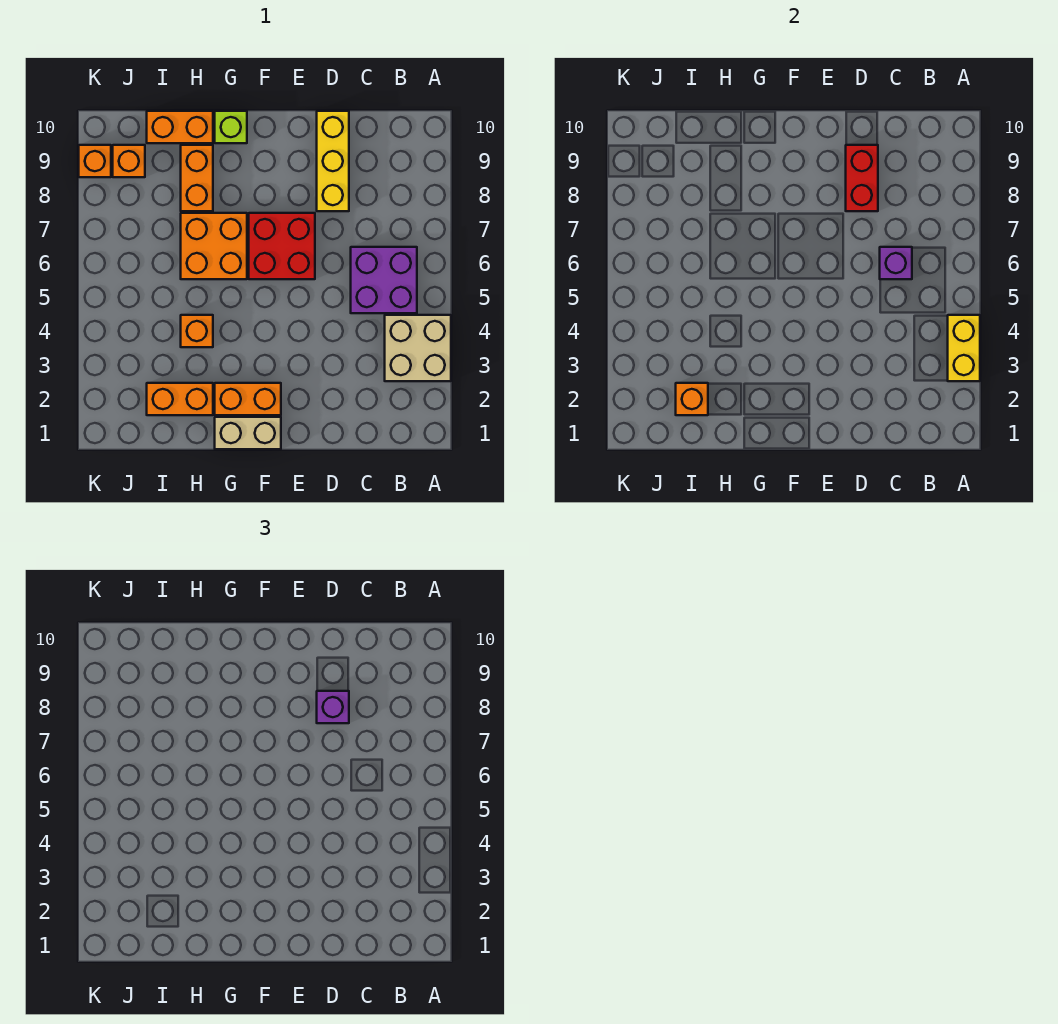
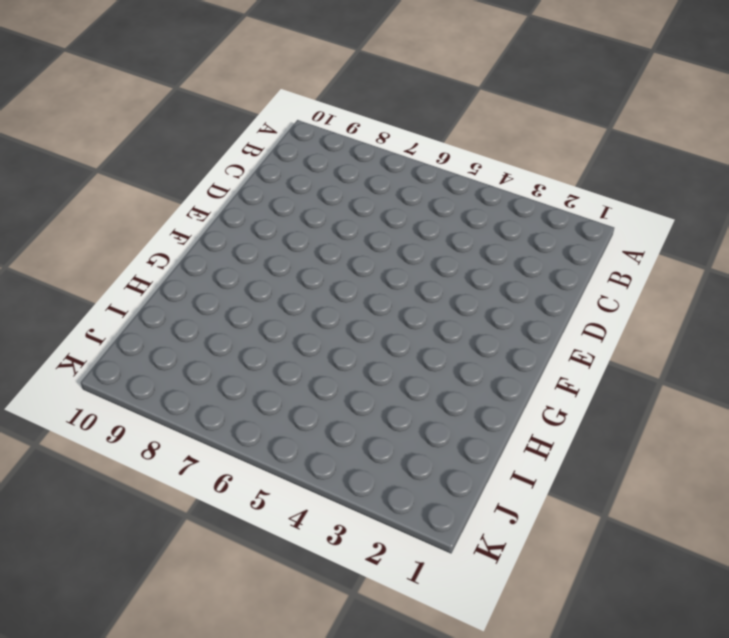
none -> tan 2x2 brick [385,315,451,381]
none -> purple 2x2 brick [351,247,417,313]
none -> yellow 1x3 brick [317,111,349,211]

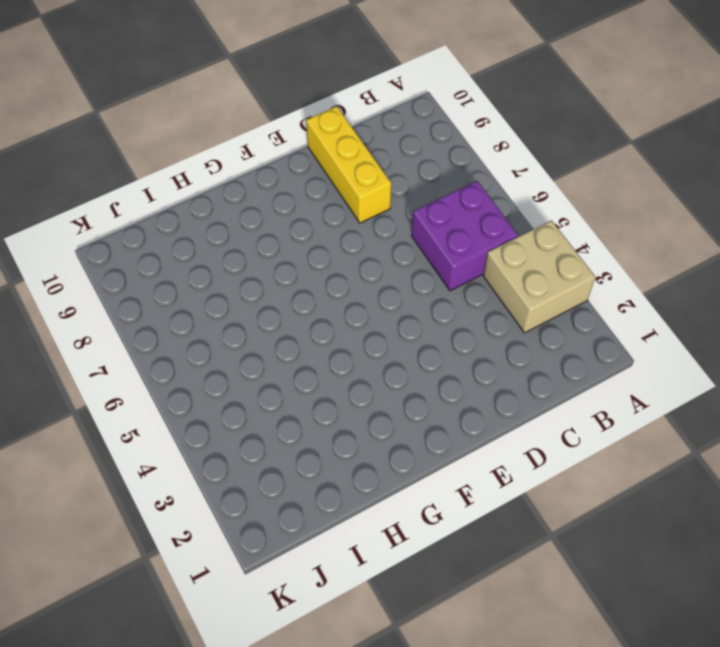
none -> red 2x2 brick [249,213,315,279]
none -> tan 1x2 brick [215,417,281,449]
none -> orange 1x2 brick [215,383,281,415]

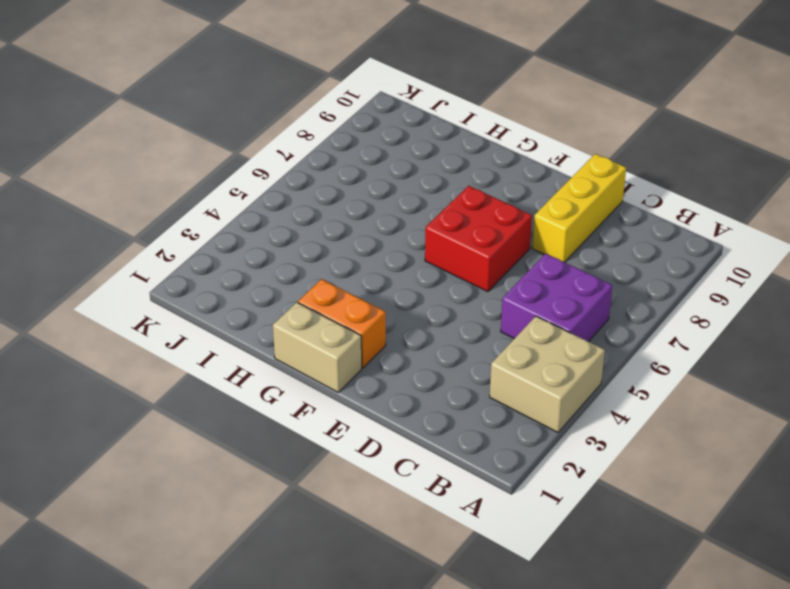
none -> orange 2x2 brick [181,213,247,279]
none -> lime 1x1 brick [215,111,247,143]
none -> orange 1x2 brick [147,383,213,415]

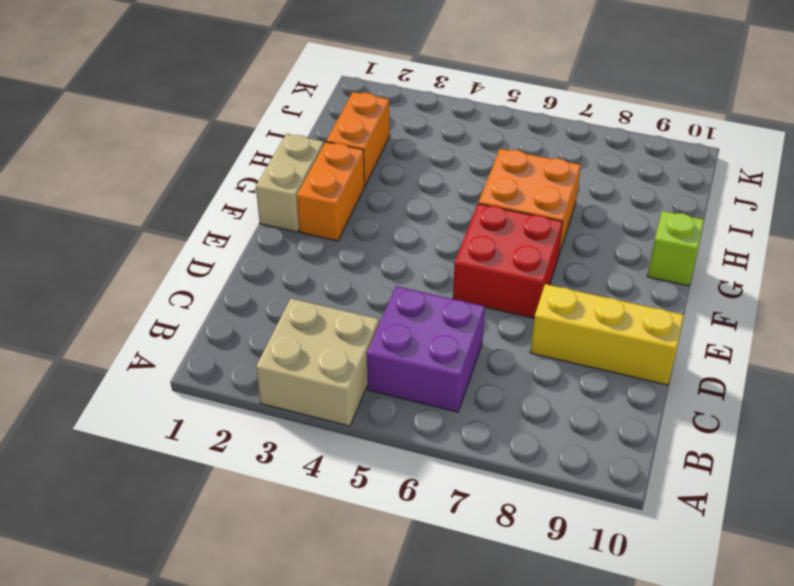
none -> orange 1x1 brick [181,315,213,347]
none -> orange 1x2 brick [181,145,213,211]
none -> orange 1x2 brick [147,111,213,143]

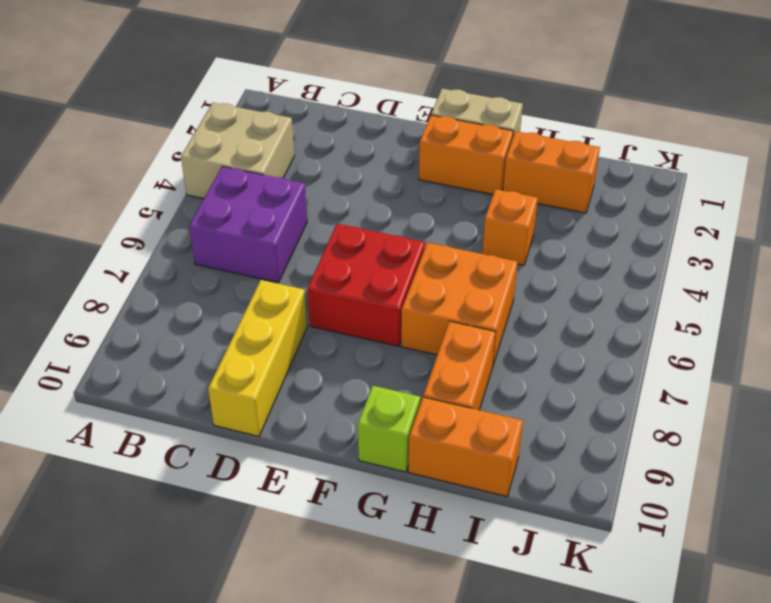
none -> orange 1x1 brick [113,145,145,177]
none -> orange 1x1 brick [79,145,111,177]
none -> yellow 1x2 brick [948,315,980,381]

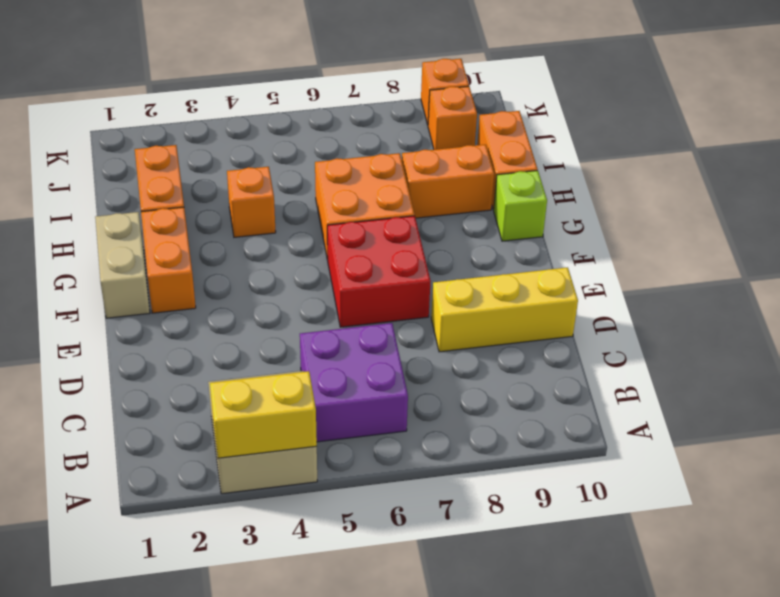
none -> purple 1x1 brick [880,247,912,279]
none -> red 1x2 brick [846,145,878,211]
none -> orange 1x1 brick [676,383,708,415]

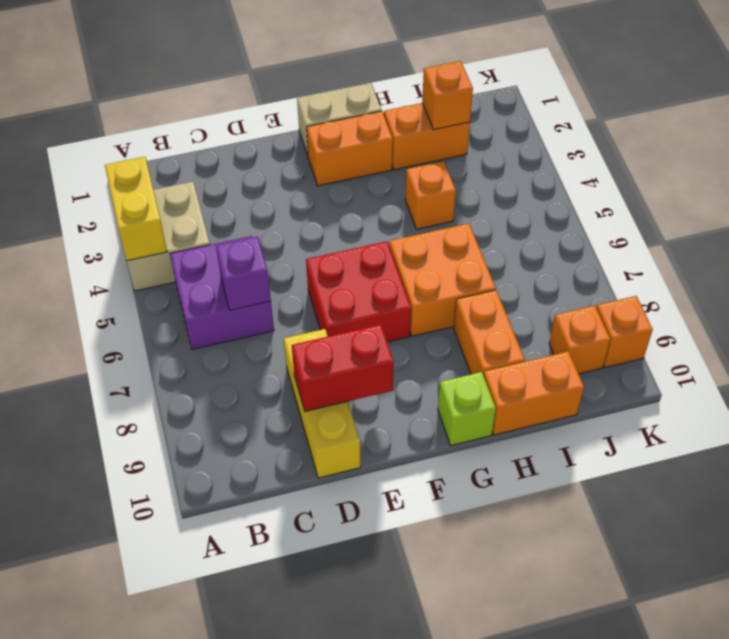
red 1x2 brick [292,325,394,411] -> red 1x2 brick turned to [846,145,878,211]
none -> purple 1x1 brick [317,691,349,723]

